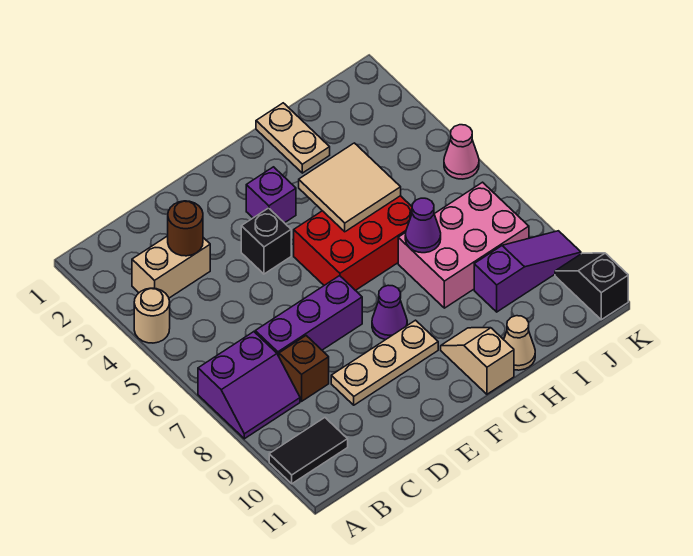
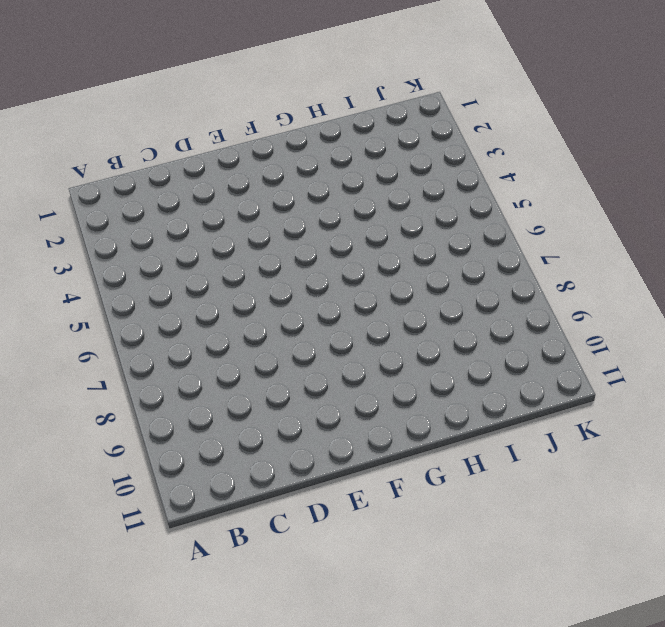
none -> tan 1x1 round brick [134,288,170,343]
none -> purple 2x2 slope [198,332,300,439]
none -> black 1x2 tile [269,418,348,484]

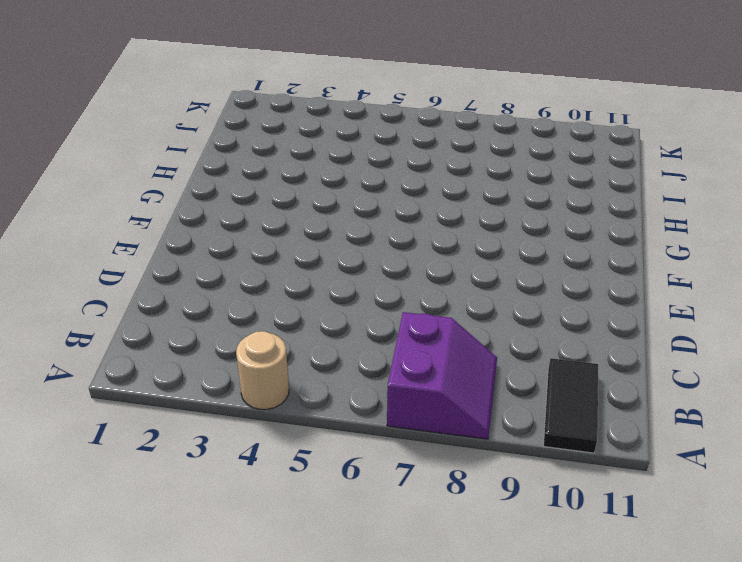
none -> tan 1x2 brick [132,236,210,298]
none -> purple 1x3 brick [255,276,362,356]
none -> brown 1x1 brick [279,336,329,401]

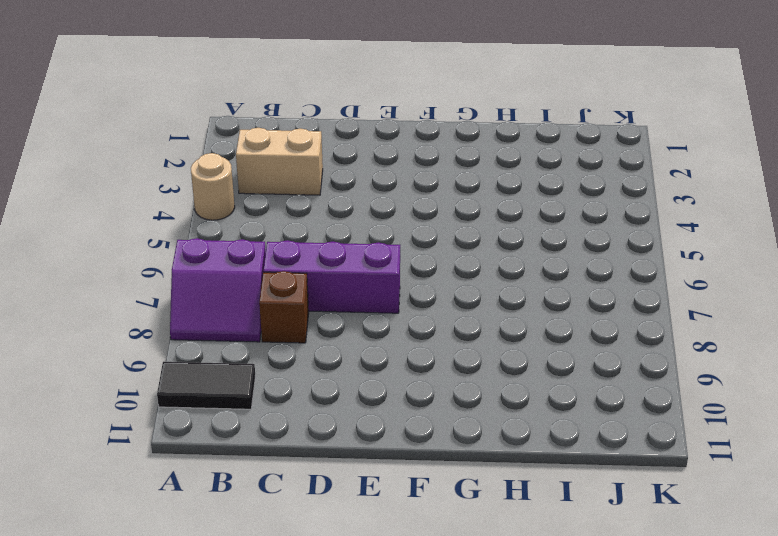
none -> tan 1x3 plate [331,320,438,405]
none -> black 1x1 brick [241,208,291,274]
none -> purple 1x1 brick [246,167,296,223]

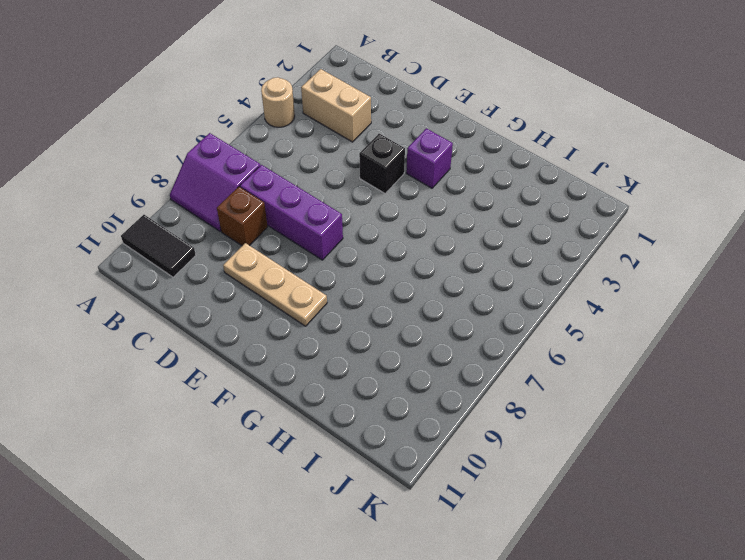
none -> red 2x3 brick [294,196,412,290]
none -> purple 1x1 cone [372,285,407,340]
none -> tan 1x2 slope [441,328,514,394]

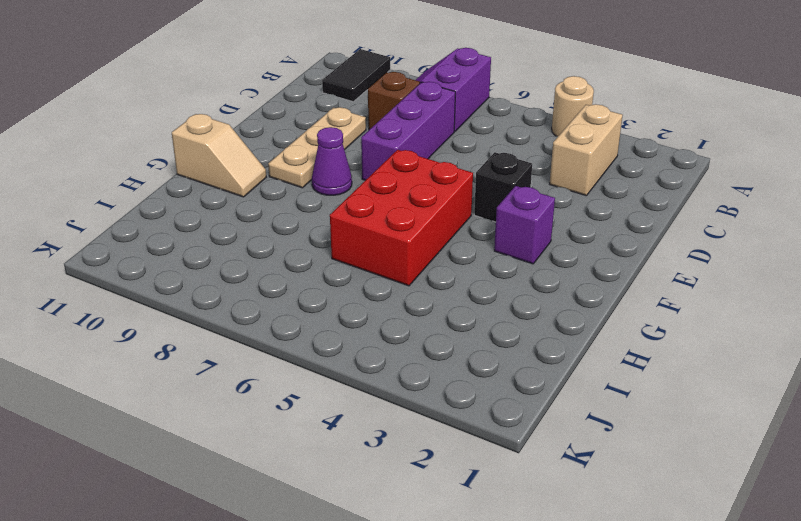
none -> tan 1x2 plate [256,103,330,173]
none -> pink 2x3 brick [398,182,529,308]
none -> tan 1x1 cone [504,316,535,370]

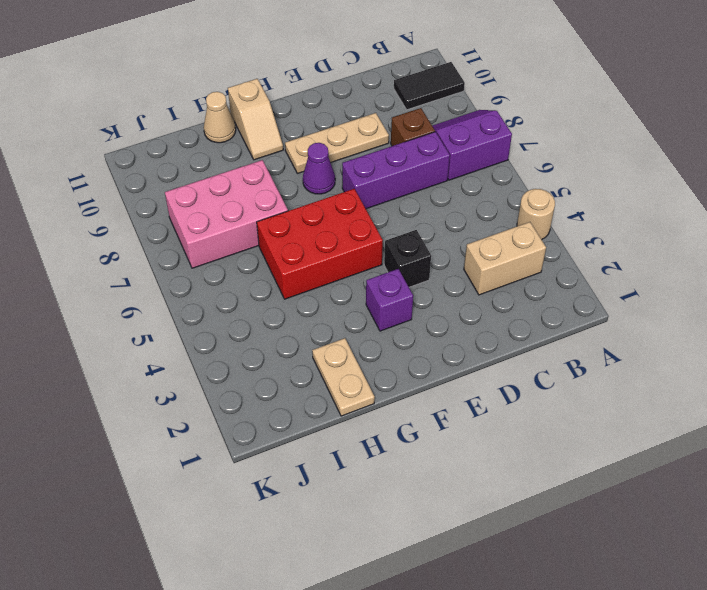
none -> purple 1x3 slope [474,231,581,312]
none -> pink 1x1 cone [444,125,479,179]
none -> black 1x2 slope [555,253,628,320]

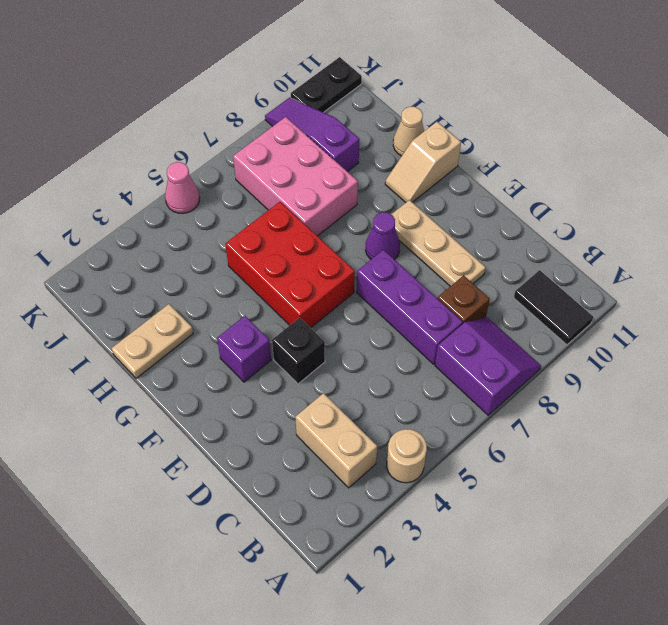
black 1x2 plate [291,57,362,112] -> black 1x2 slope [555,253,628,320]
none -> brown 1x1 round brick [168,201,203,256]
none -> tan 2x2 tile [299,143,401,232]
none -> purple 1x1 cone [405,198,441,253]

